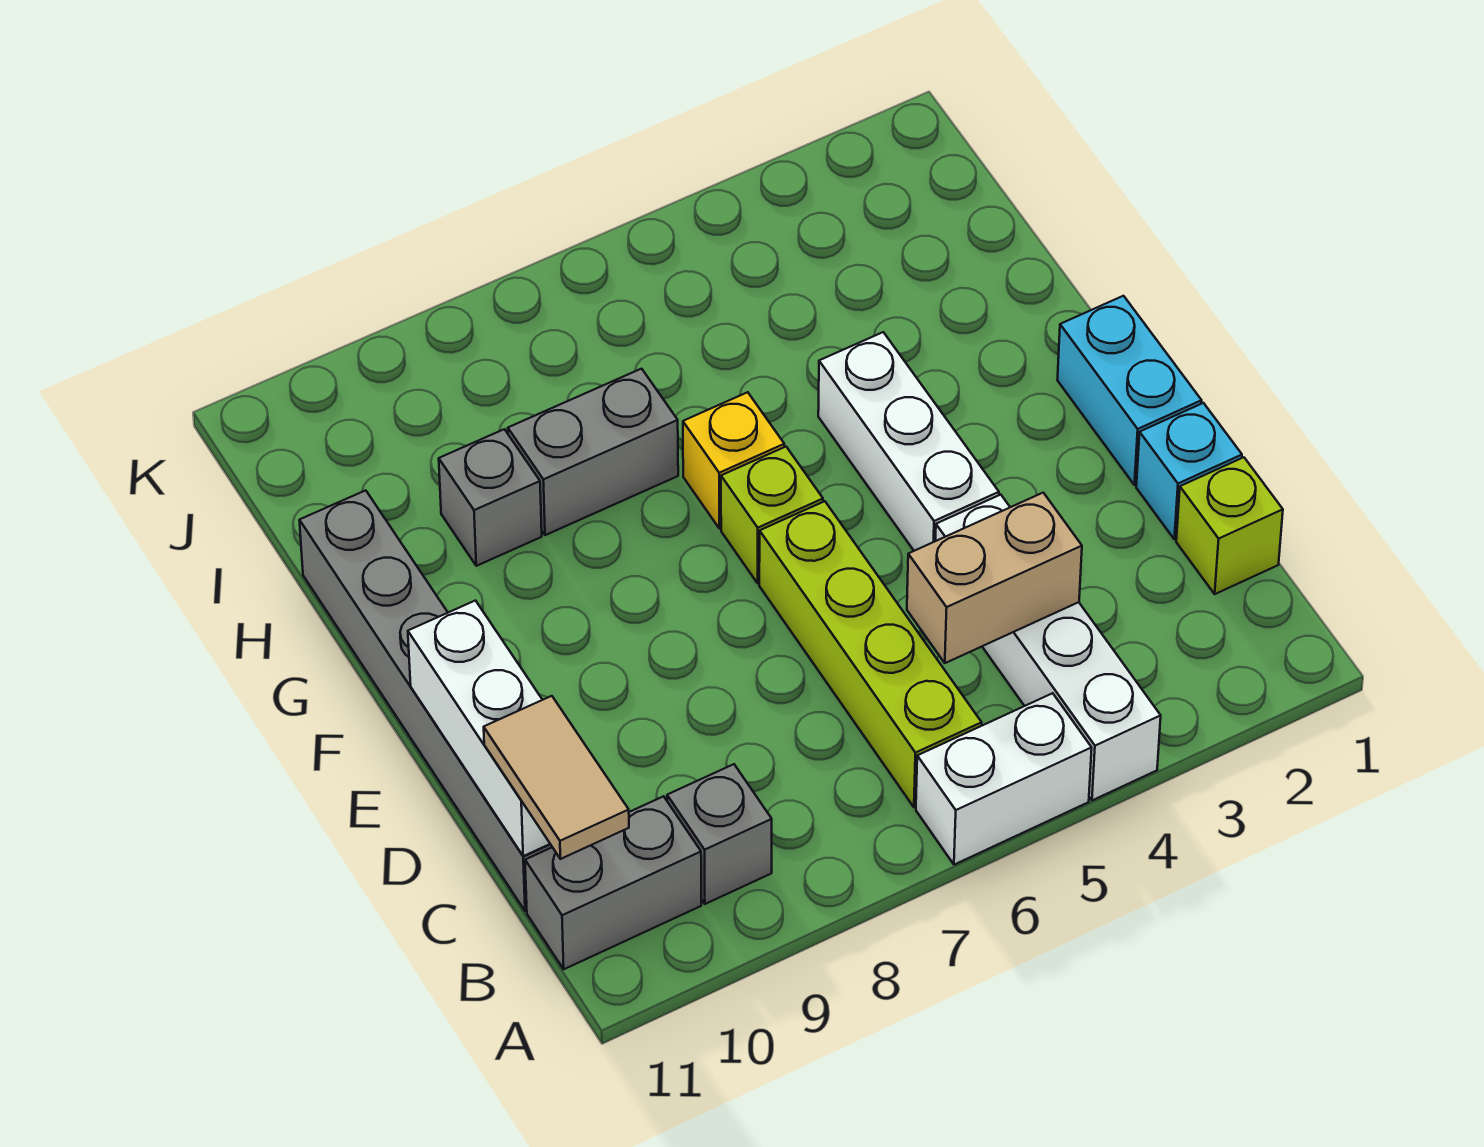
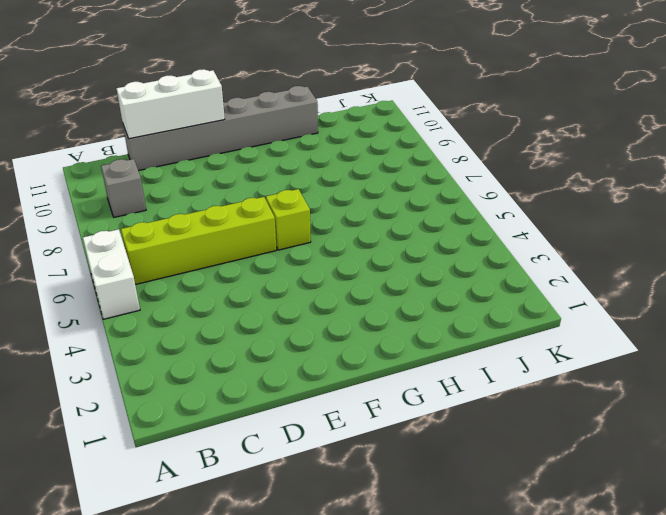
none -> white 1x4 brick [935,495,1161,800]
none -> grey 1x2 brick [525,796,701,969]
none -> lime 1x1 brick [1176,457,1283,594]

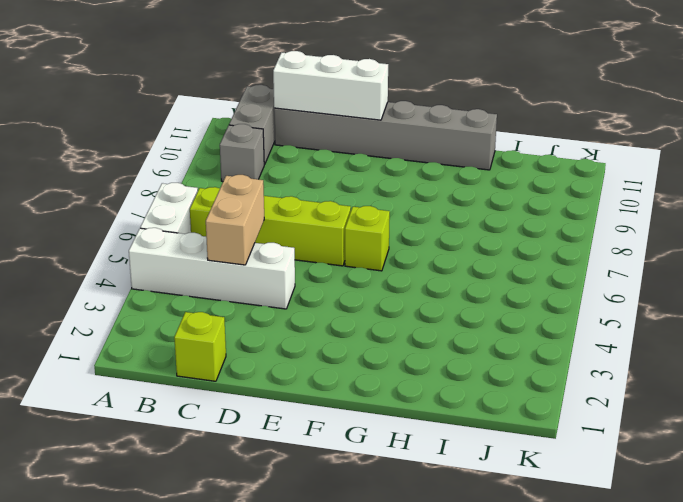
none -> cyan 1x1 brick [1136,403,1242,539]
none -> cyan 1x2 brick [1057,296,1202,485]
none -> white 1x3 brick [818,332,999,551]

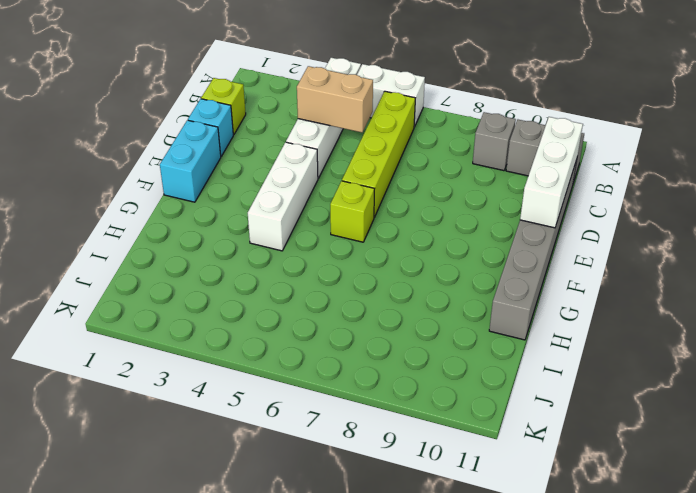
none -> yellow 1x1 brick [683,392,784,529]
none -> grey 1x2 brick [508,369,678,535]
none -> grey 1x1 brick [439,429,542,566]

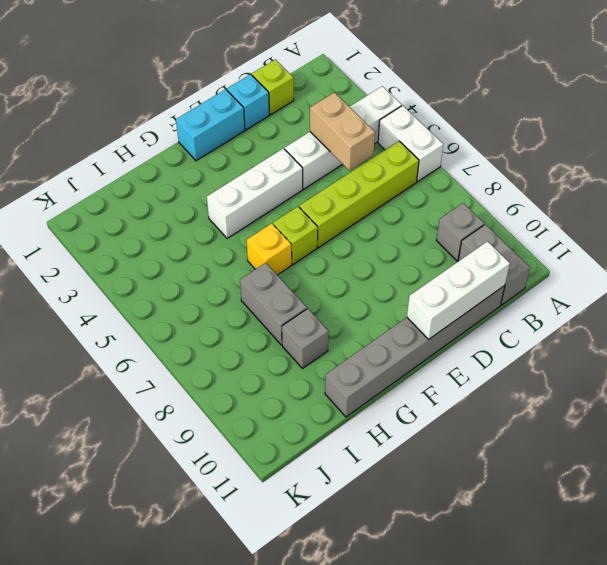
none -> tan 1x2 tile [484,696,629,859]

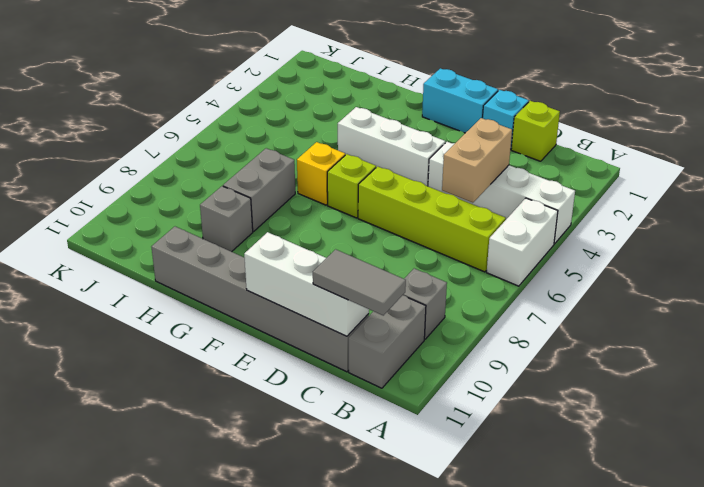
grey 1x2 tile [313,249,406,315] -> tan 1x2 tile [484,696,629,859]

